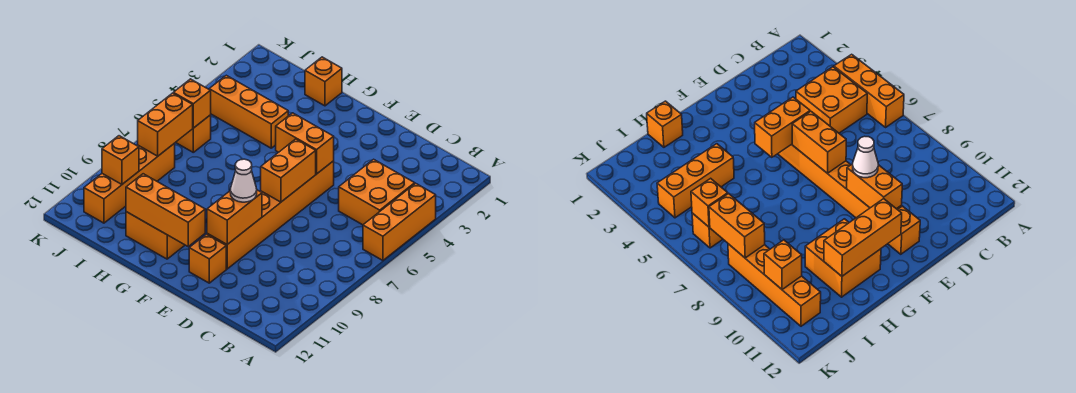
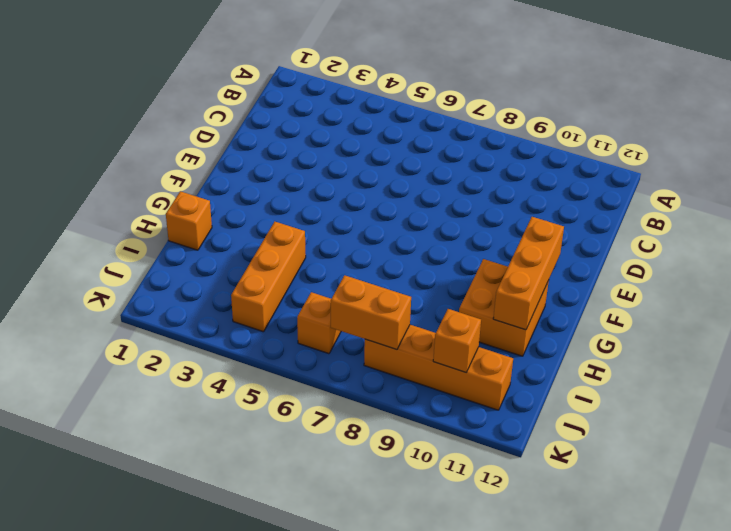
none -> orange 1x3 brick [363,183,436,260]
none -> orange 2x2 brick [339,159,415,225]
none -> orange 1x6 brick [207,161,334,269]

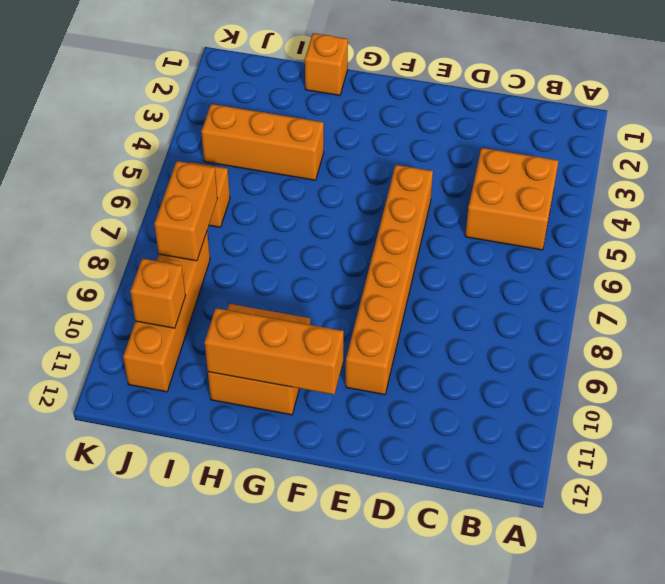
none -> orange 1x3 brick [363,183,436,260]
none -> orange 1x1 brick [189,234,226,283]
none -> orange 1x2 brick [276,113,334,174]

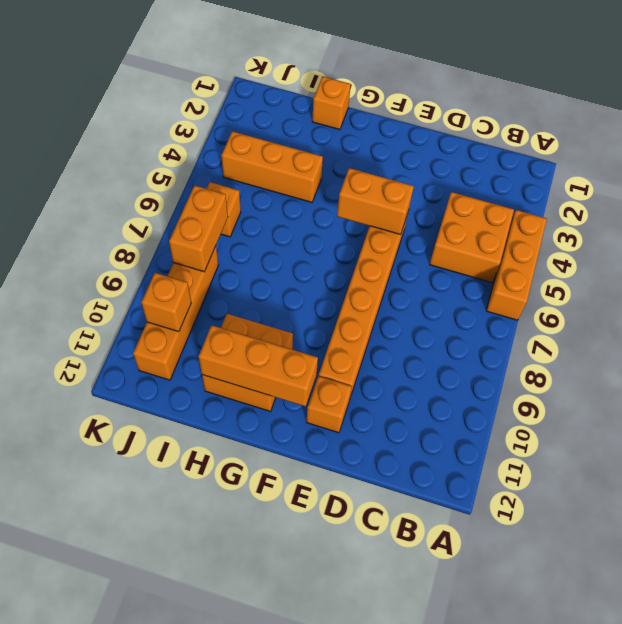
none -> orange 1x2 brick [261,139,316,202]
none -> orange 1x2 brick [207,190,262,244]
none -> orange 1x1 brick [173,79,211,128]

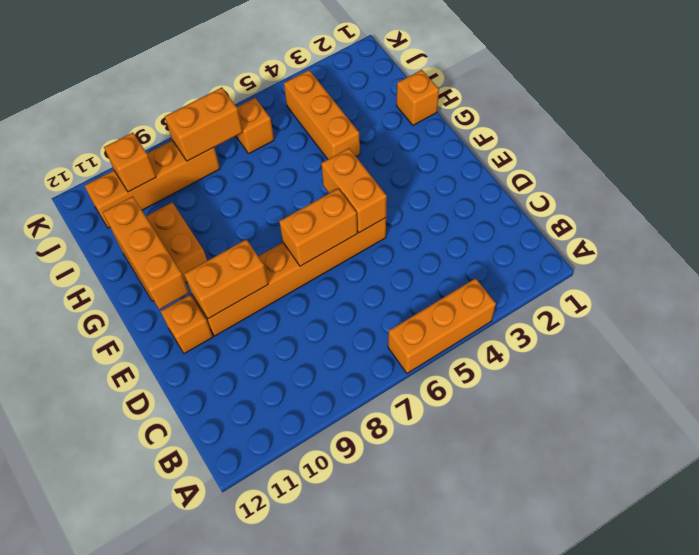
none -> orange 2x2 brick [339,159,415,225]
none -> orange 1x1 brick [173,79,211,128]
none -> white 1x1 cone [230,159,257,202]

